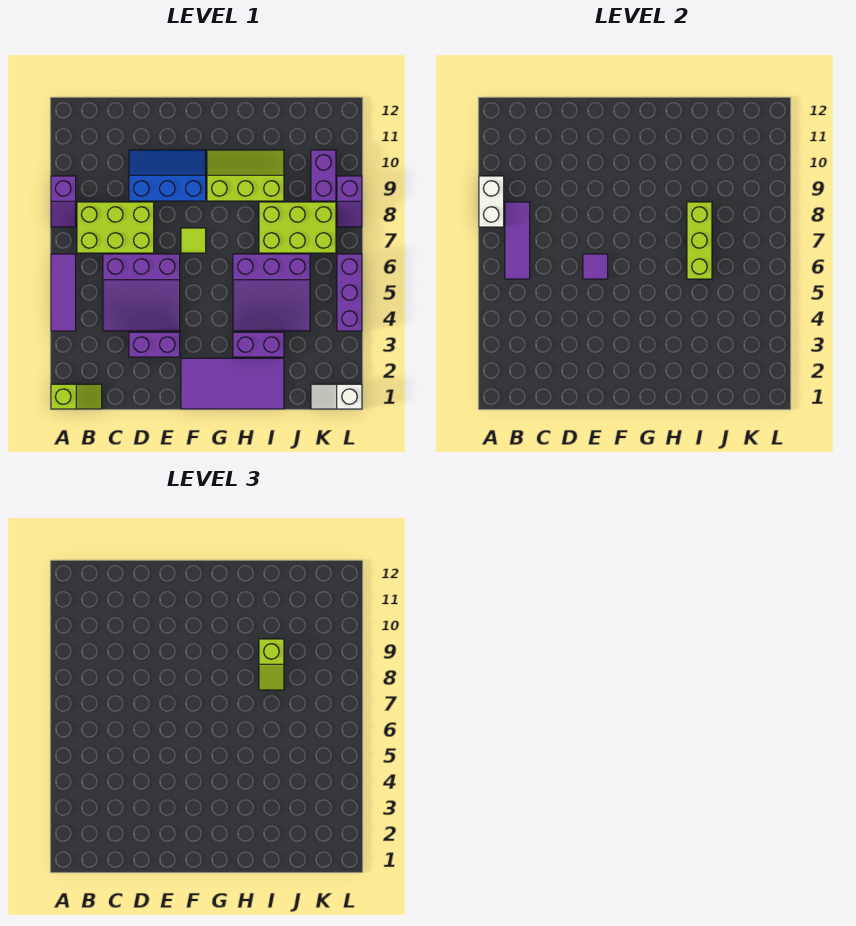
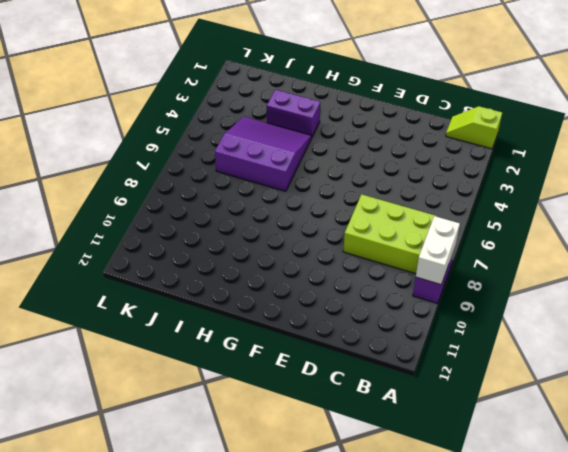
none -> purple 1x3 tile [51,254,76,331]
none -> purple 3x3 slope [103,254,180,331]
none -> purple 1x2 brick [129,332,180,357]

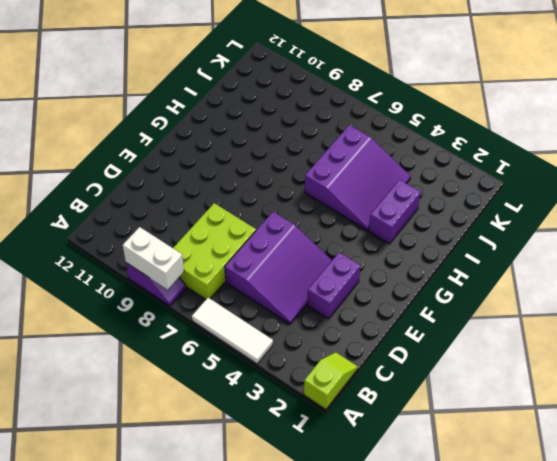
white 1x3 tile [192,298,273,364] -> purple 1x3 tile [51,254,76,331]
none -> blue 2x3 slope [129,150,206,201]
none -> purple 2x4 tile [181,358,284,409]
none -> lime 1x1 tile [181,228,206,253]

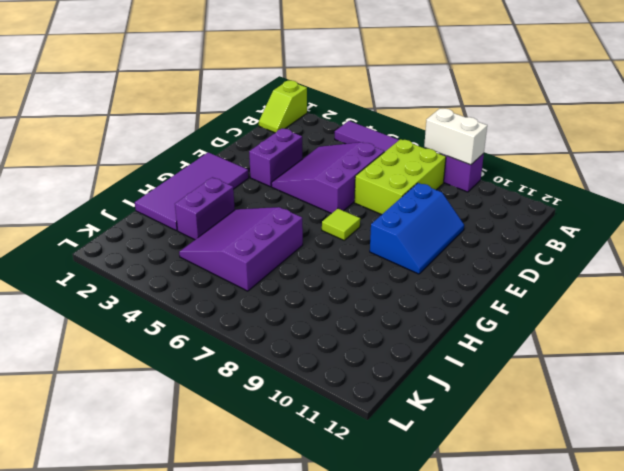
none -> lime 2x3 slope [207,150,284,201]
none -> lime 2x3 brick [259,202,336,253]
none -> white 1x2 slope [311,384,362,409]

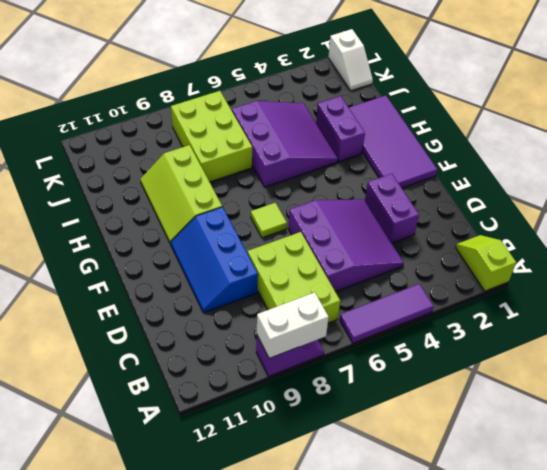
none -> purple 1x2 brick [311,150,336,201]
none -> purple 1x3 brick [337,254,362,331]
none -> purple 1x2 slope [337,176,362,227]

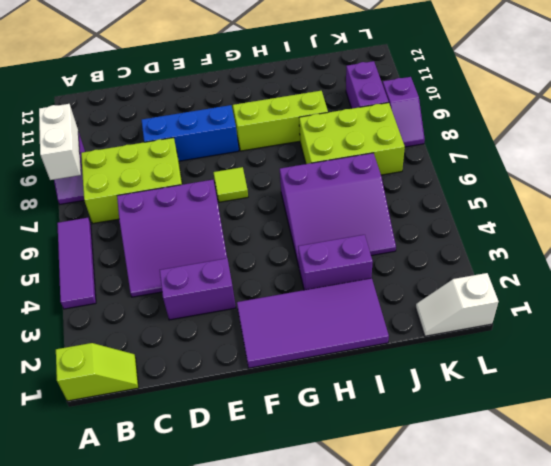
none -> purple 1x3 brick [337,254,362,331]
none -> purple 1x3 tile [505,202,530,279]
none -> purple 1x1 tile [583,254,608,279]

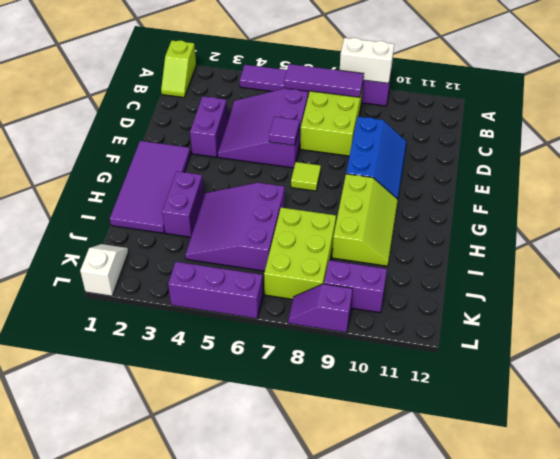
none -> lime 1x3 brick [687,202,712,279]
none -> lime 1x2 slope [259,639,284,690]

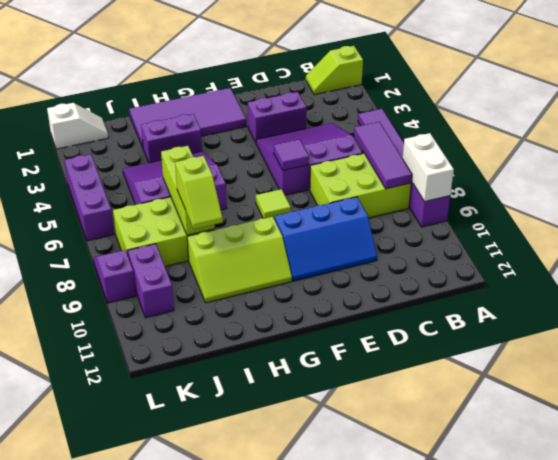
lime 1x2 slope [175,156,223,229] -> lime 1x2 slope turned to [259,639,284,690]

